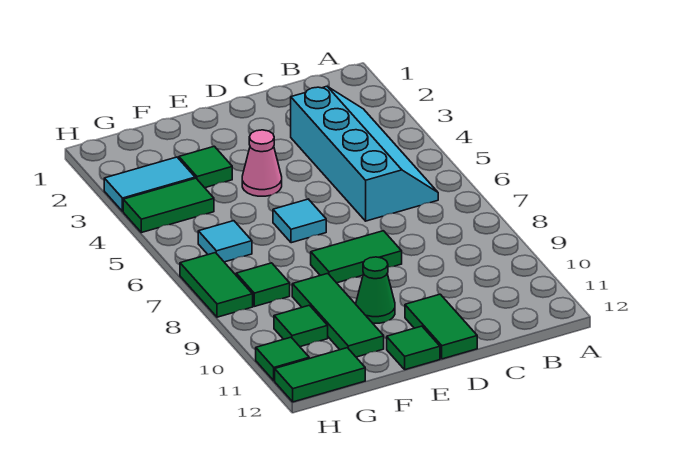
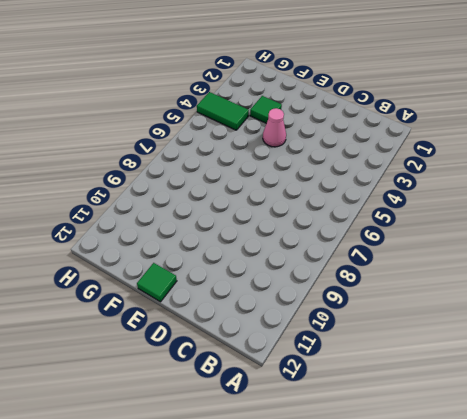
none -> cyan 2x4 slope [291,86,438,221]
none -> green 1x2 tile [311,231,402,283]
none -> green 1x2 tile [405,294,477,359]

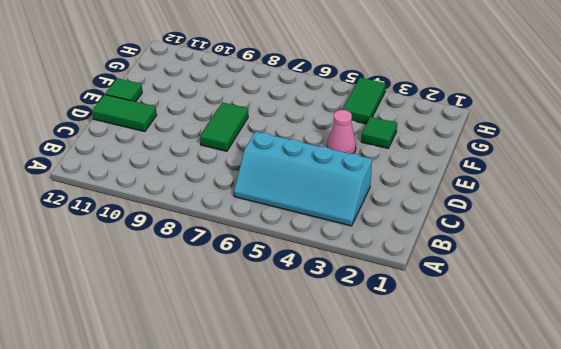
none -> cyan 1x1 tile [273,199,326,243]
none -> green 1x1 cone [356,257,395,323]
none -> green 1x3 tile [292,273,384,357]

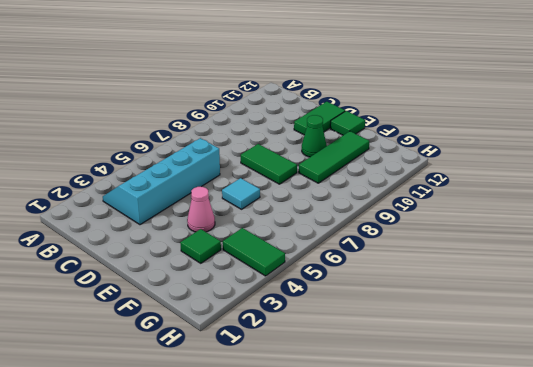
none -> cyan 1x2 tile [104,157,195,211]
none -> cyan 1x1 tile [198,221,252,262]
none -> green 1x1 tile [236,263,290,306]

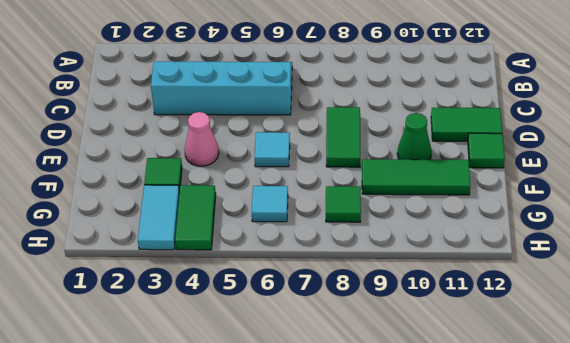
none -> green 1x1 tile [274,305,328,347]
none -> green 1x2 tile [275,348,365,402]
none -> green 1x2 tile [180,253,253,317]

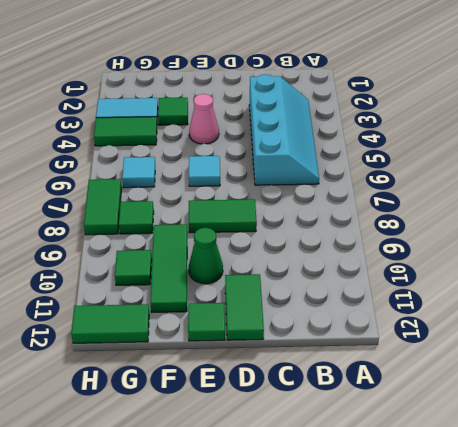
none -> green 1x1 tile [256,337,309,381]

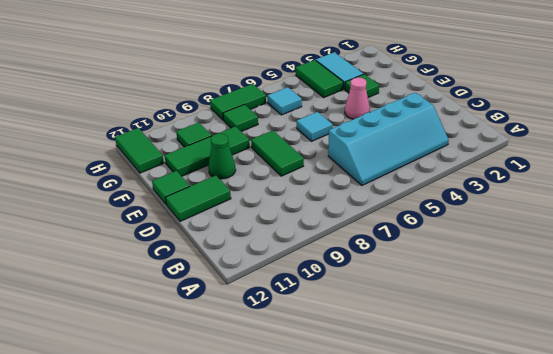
none -> green 1x1 tile [256,337,309,381]

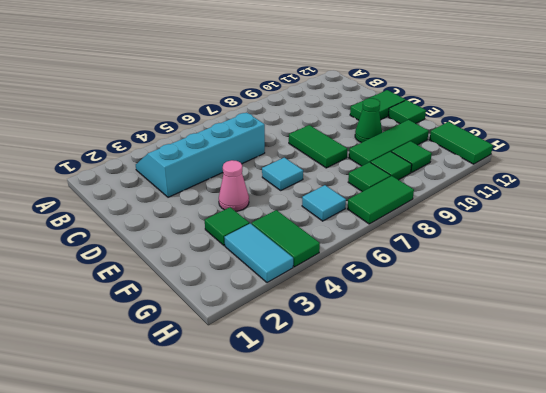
green 1x1 tile [371,152,412,180] -> green 1x1 tile moved to [256,337,309,381]

